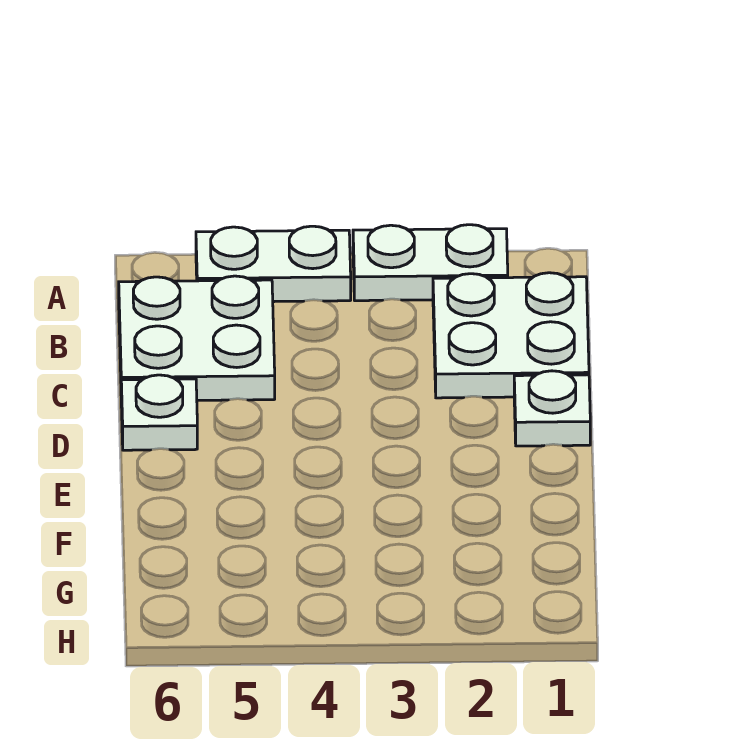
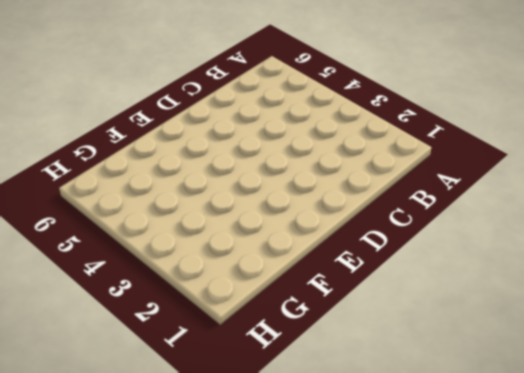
none -> white 1x2 plate [353,225,508,301]
none -> white 1x2 plate [196,226,351,302]

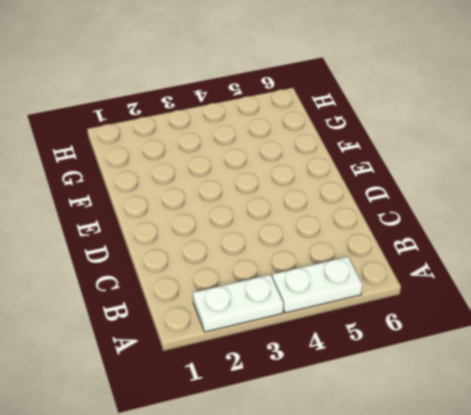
none -> white 2x2 plate [433,273,589,398]
none -> white 2x2 plate [119,276,275,400]

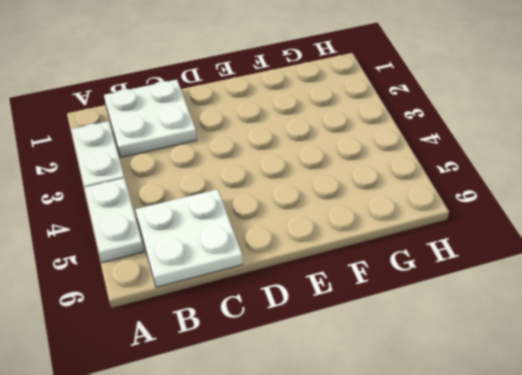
none -> white 1x1 plate [514,371,590,446]
none -> white 1x1 plate [121,375,197,450]

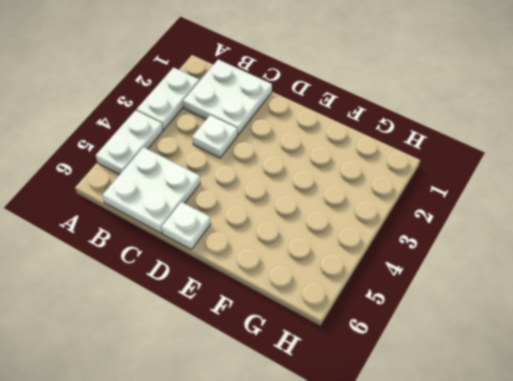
white 1x1 plate [192,115,237,158] -> white 1x1 plate moved to [514,371,590,446]

